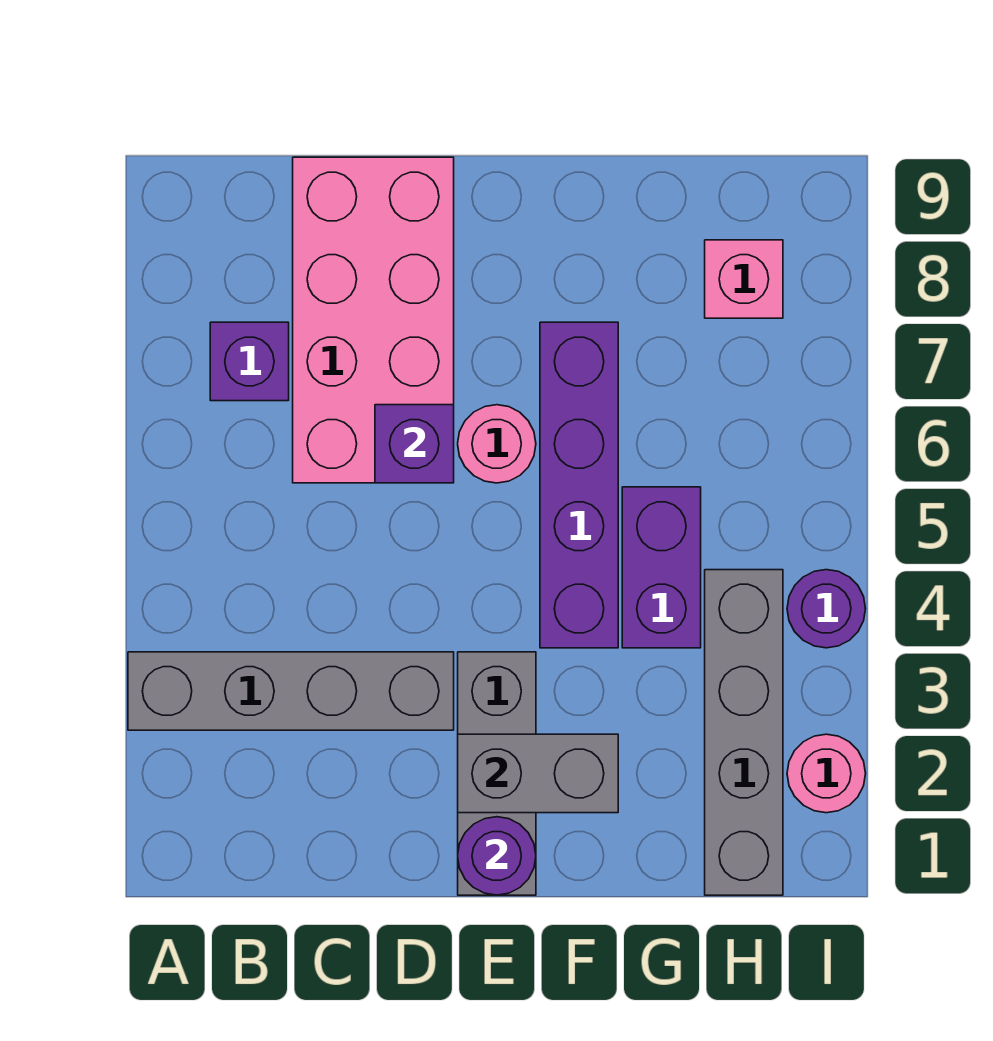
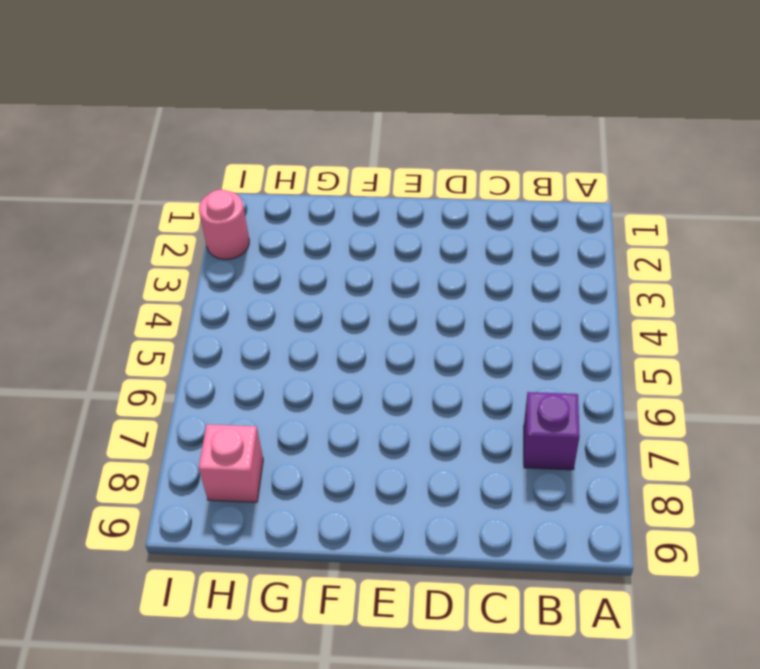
none -> grey 1x4 brick [128,652,454,730]
none -> pink 2x4 brick [293,157,454,483]
none -> grey 1x3 brick [458,652,536,895]

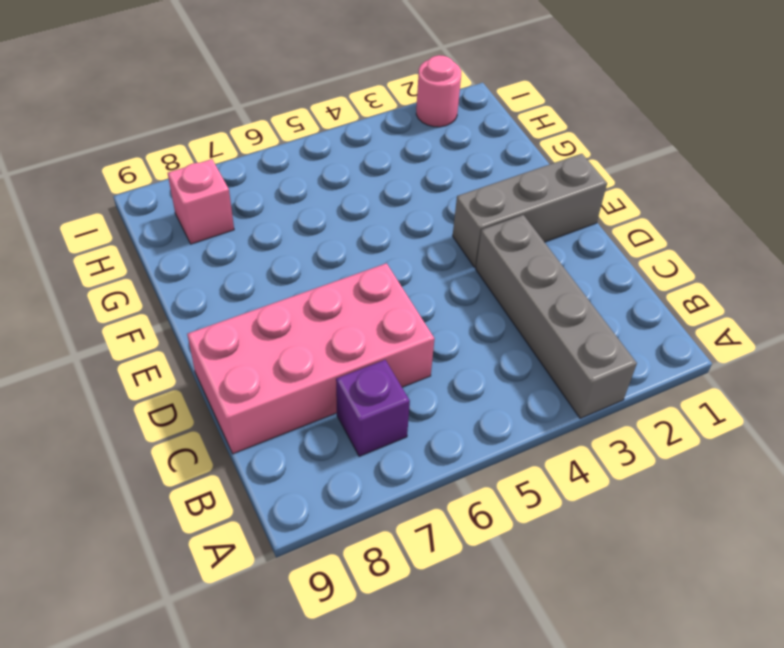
none -> pink 1x1 round brick [458,405,536,483]
none -> purple 1x4 brick [540,322,618,648]
none -> purple 1x2 brick [622,487,701,648]

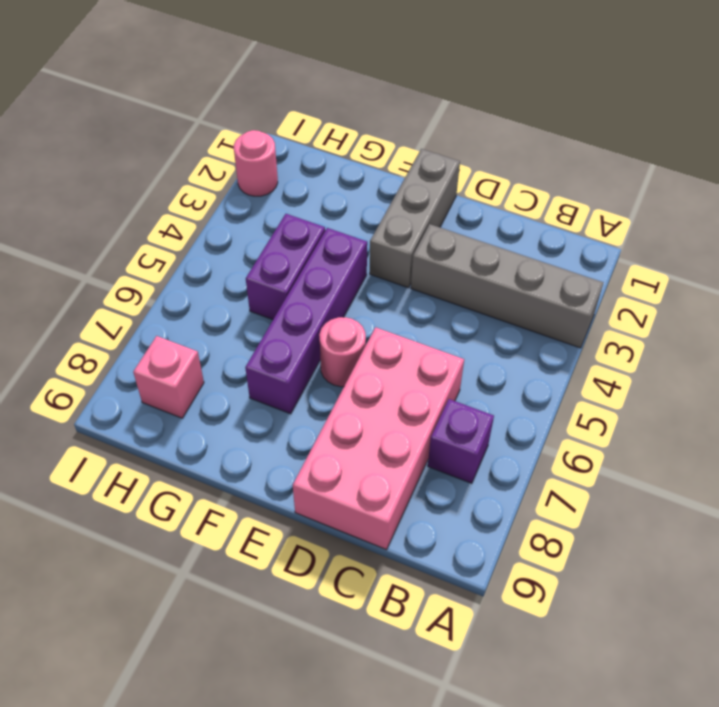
none -> grey 1x4 brick [705,570,783,895]
none -> purple 1x1 round brick [787,570,866,648]
none -> purple 1x1 brick [375,405,454,483]

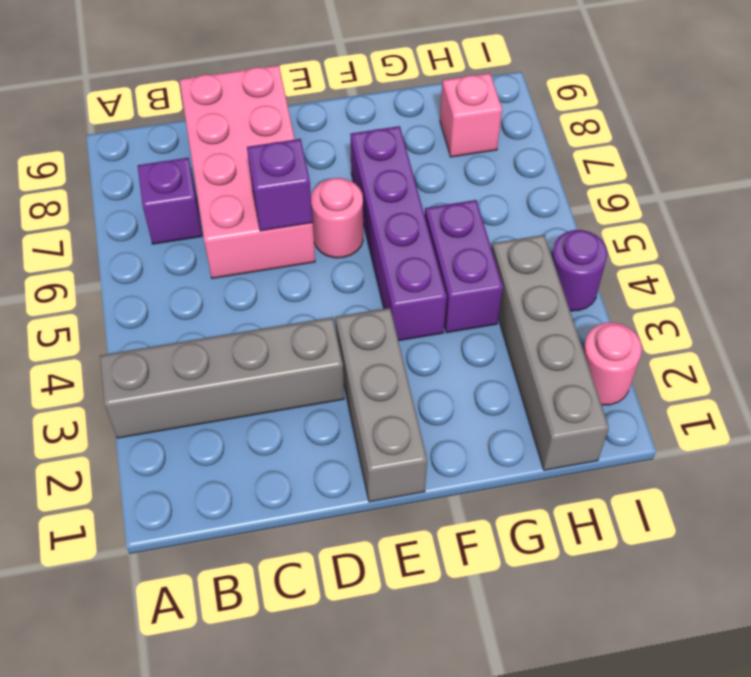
none -> purple 1x1 round brick [458,817,536,895]
none -> grey 1x2 brick [458,734,618,813]

